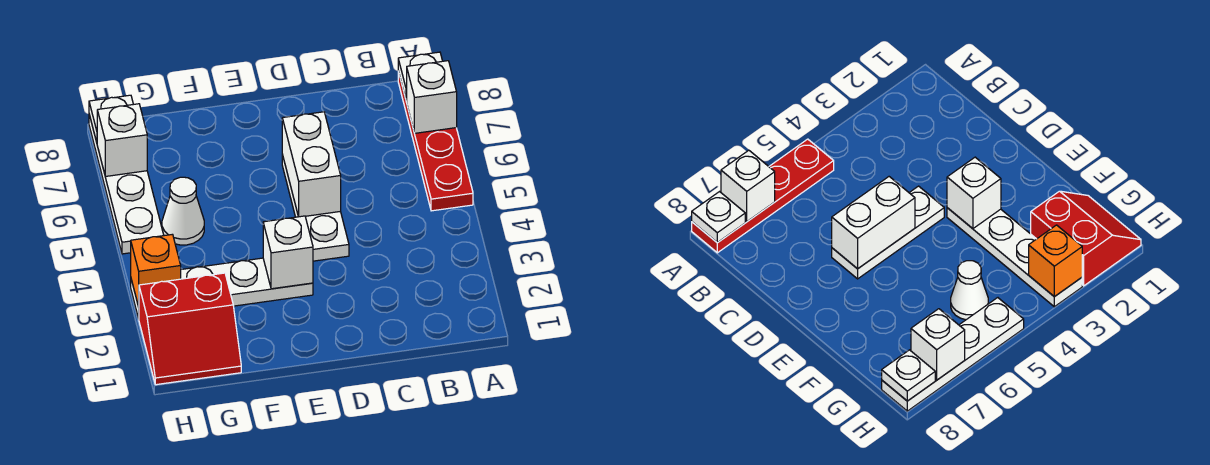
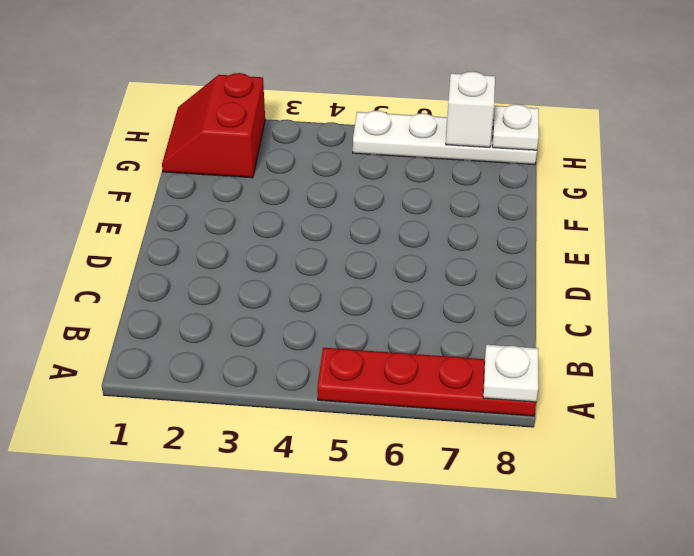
none -> white 1x3 plate [282,155,349,261]
none -> white 1x4 plate [131,258,313,319]
none -> white 1x1 cone [162,177,204,245]

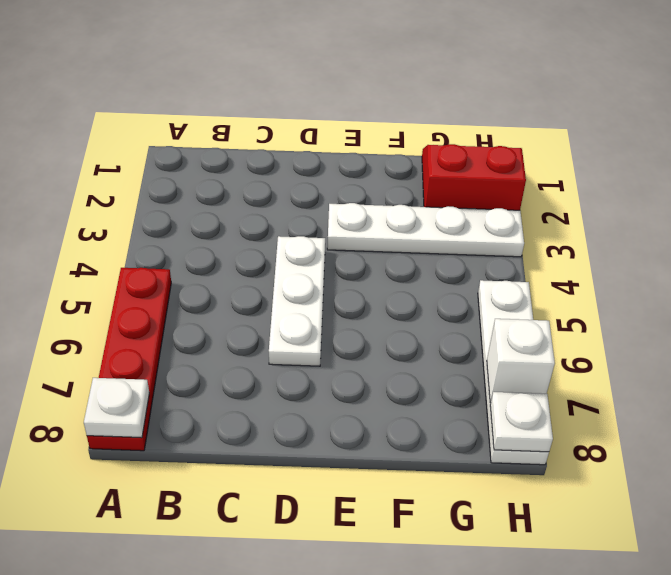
none -> white 1x1 cone [162,177,204,245]
none -> white 1x1 brick [407,61,457,133]
none -> white 1x2 brick [282,112,341,217]

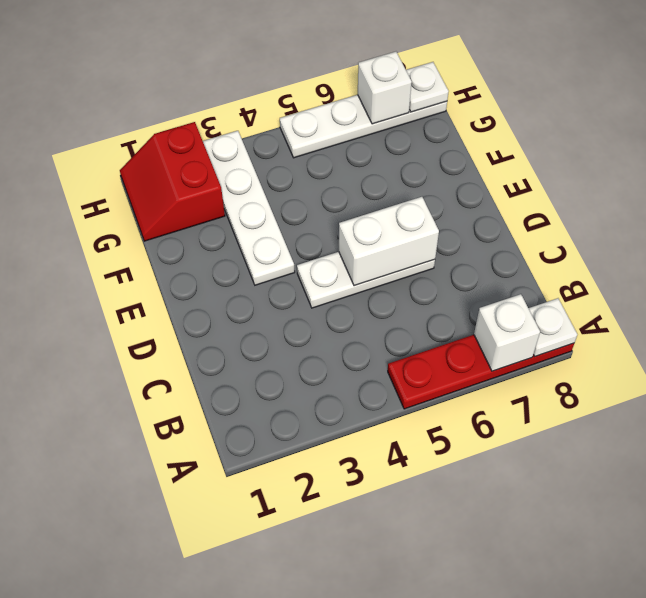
none -> white 1x1 cone [162,177,204,245]
none -> white 1x1 brick [263,216,313,289]
none -> orange 1x1 brick [131,234,181,307]

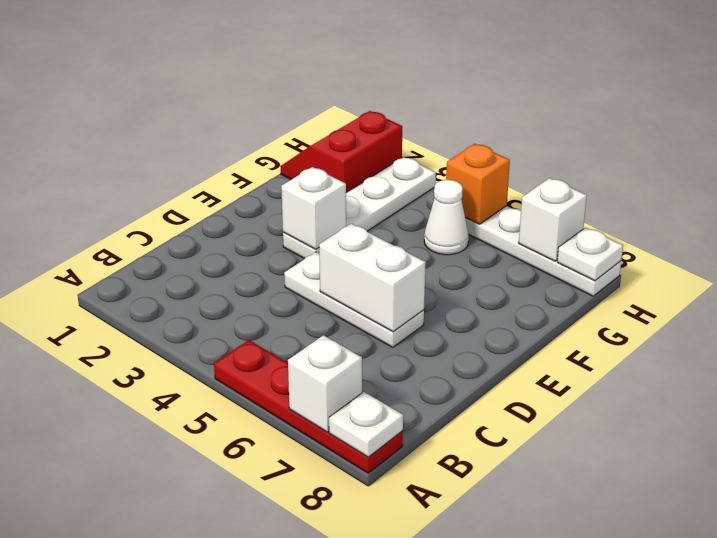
orange 1x1 brick [446,144,510,224] -> orange 1x1 brick moved to [131,234,181,307]

